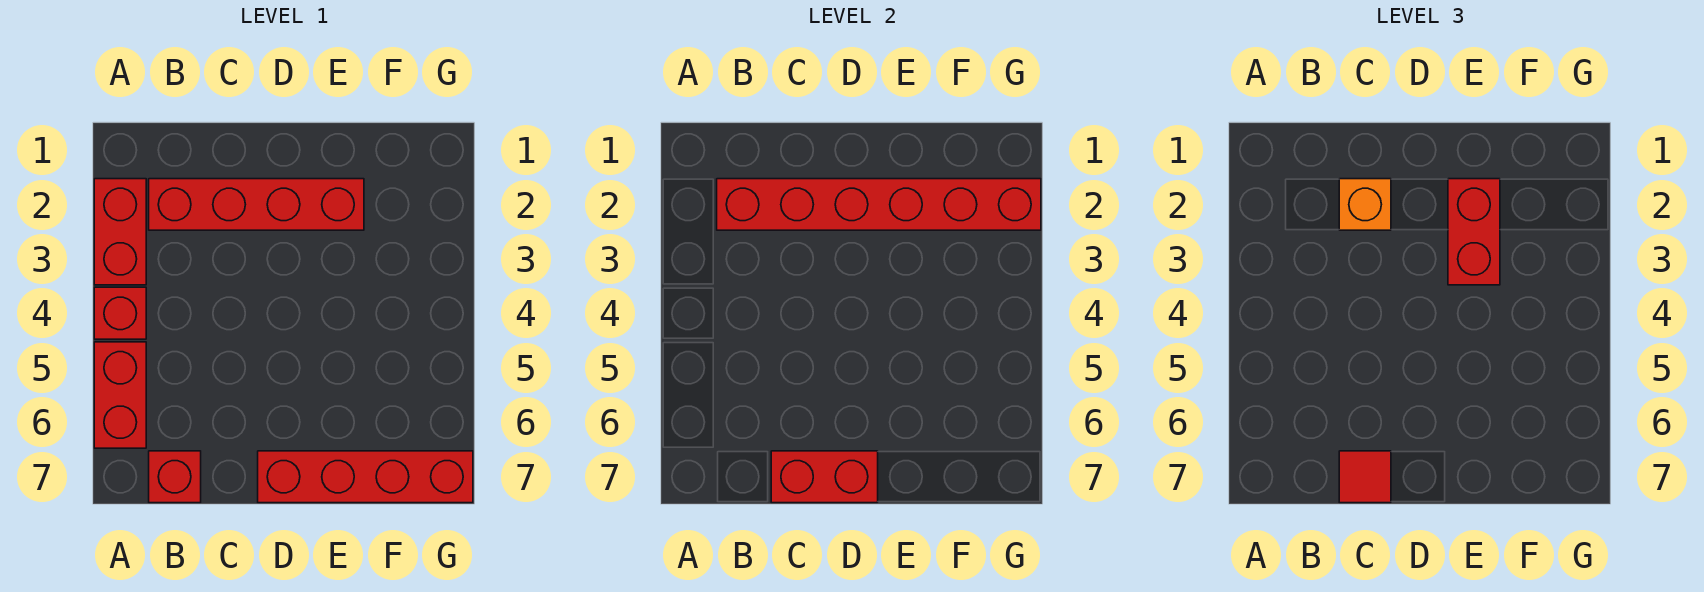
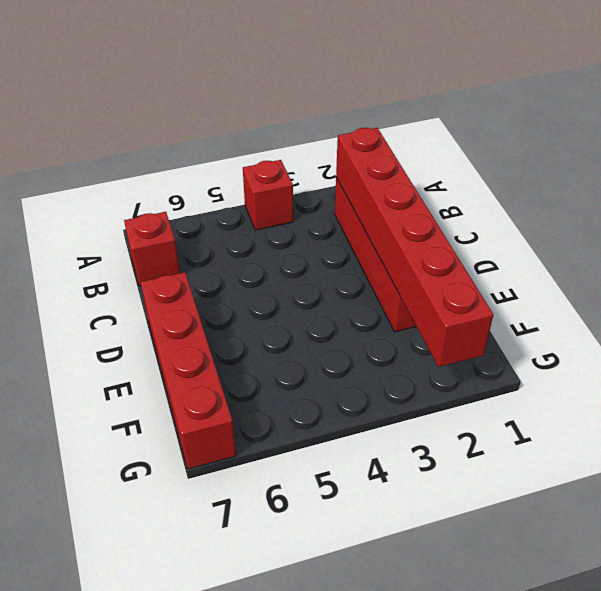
none -> red 1x2 brick [94,179,146,285]
none -> red 1x2 brick [94,342,146,448]

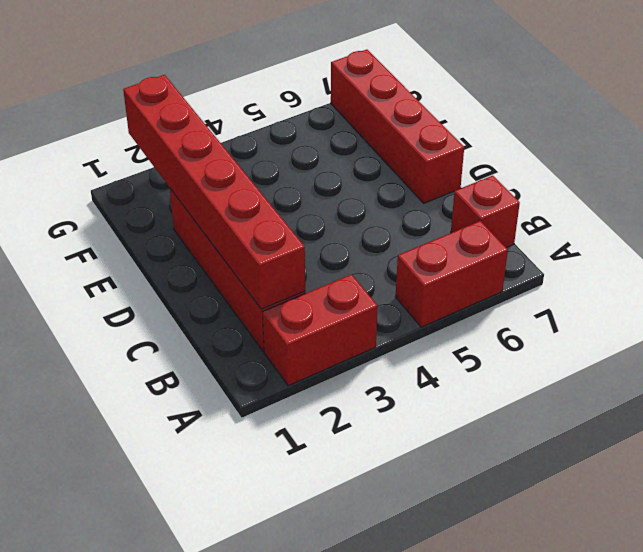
none -> red 1x1 brick [94,287,146,339]
none -> red 1x2 brick [771,451,878,503]

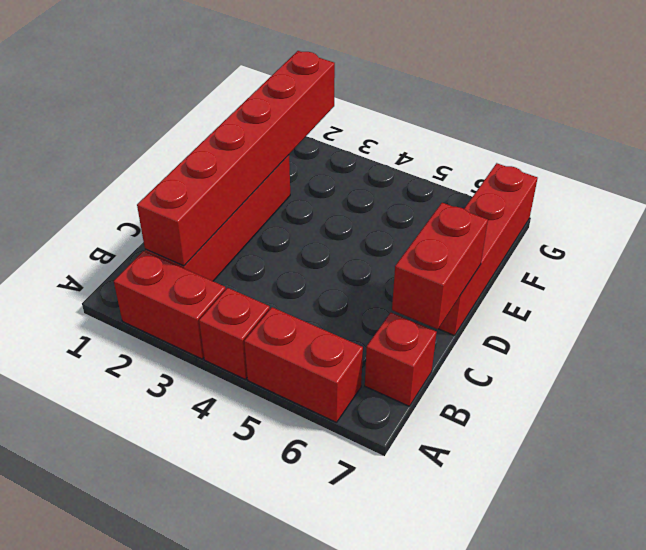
none -> orange 1x1 brick [1339,179,1391,230]
none -> red 1x1 tile [1339,451,1391,503]

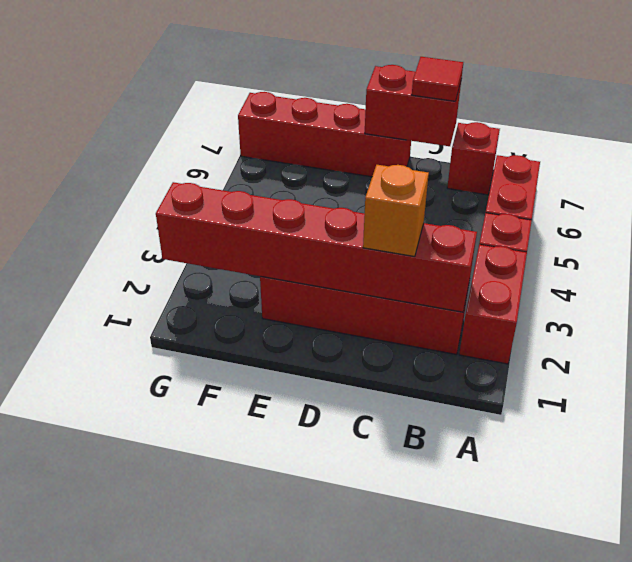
none -> red 1x2 brick [1448,179,1500,285]

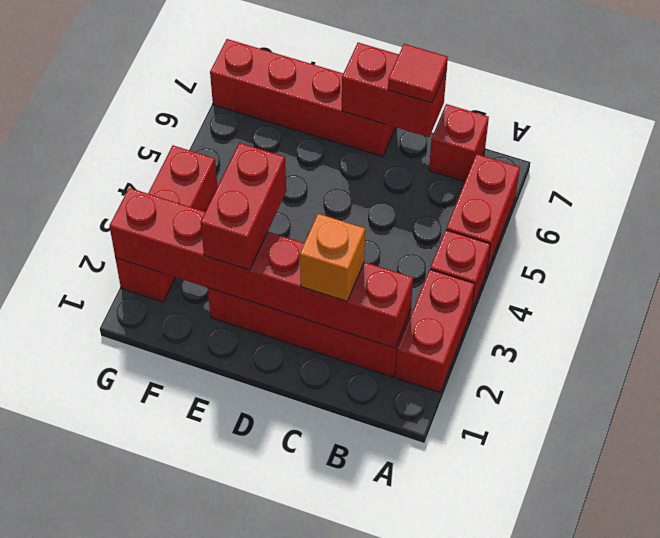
red 1x3 brick [115,146,217,302] -> none

